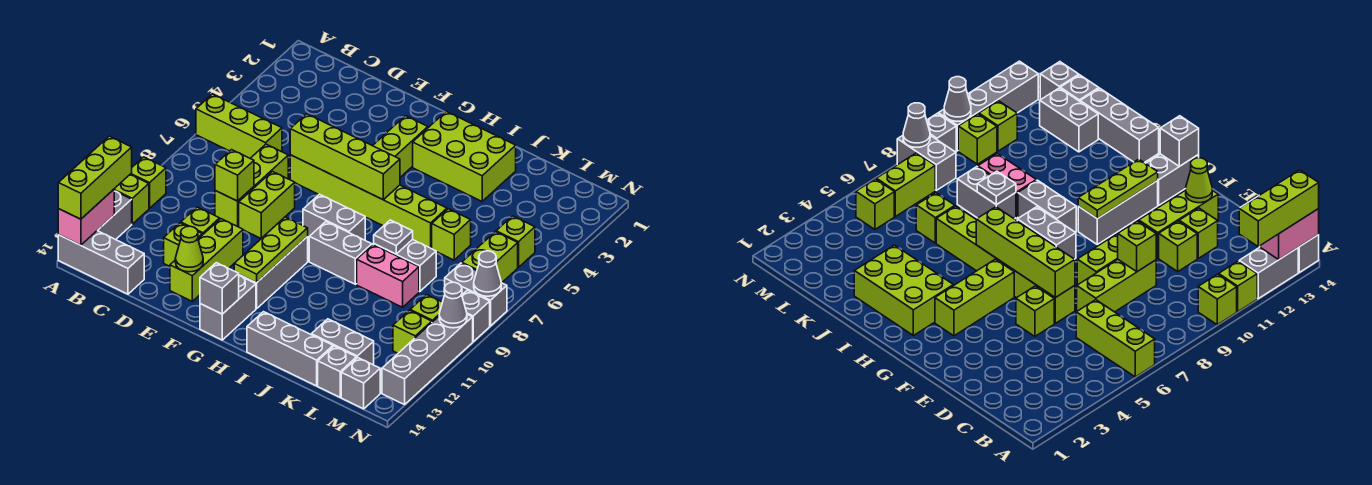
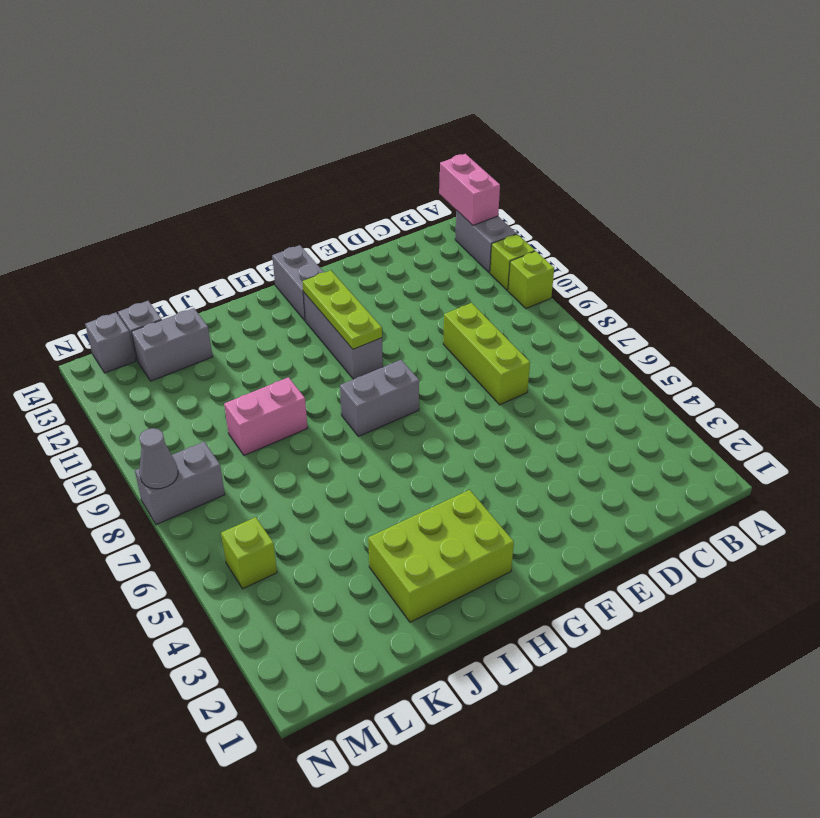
none -> lime 1x3 brick [196,94,282,158]
none -> grey 1x3 brick [58,231,144,294]
none -> lime 1x1 brick [181,207,220,235]
none -> lime 1x1 brick [164,223,202,266]

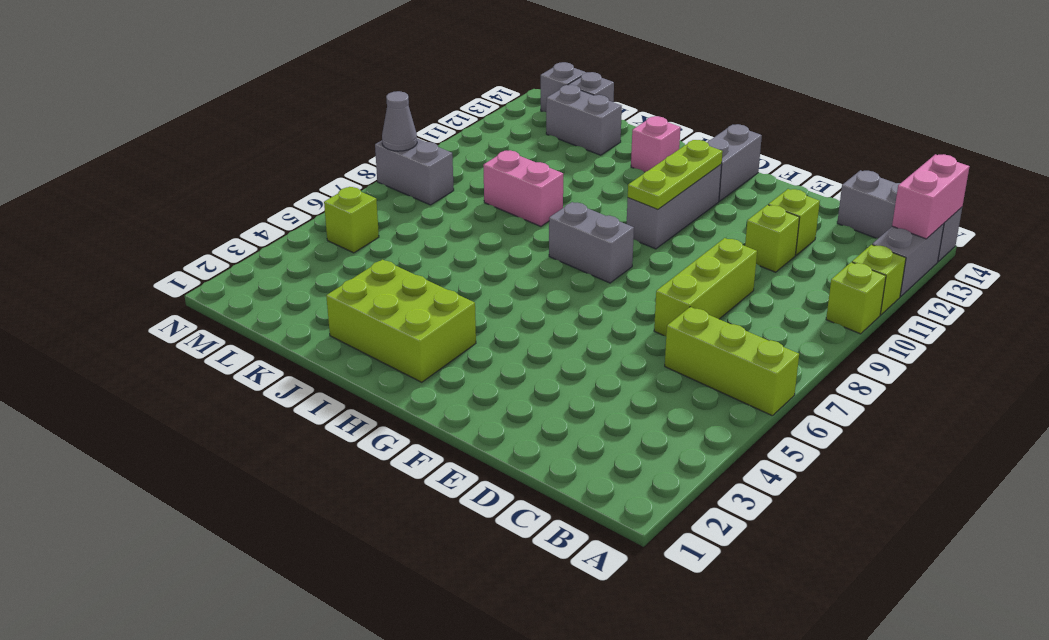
pink 1x1 brick [631,116,681,172] -> none
none -> lime 1x1 brick [1016,286,1054,336]
none -> lime 1x6 brick [290,155,447,248]
none -> lime 1x2 brick [239,171,295,238]
none -> lime 1x3 brick [170,219,243,301]

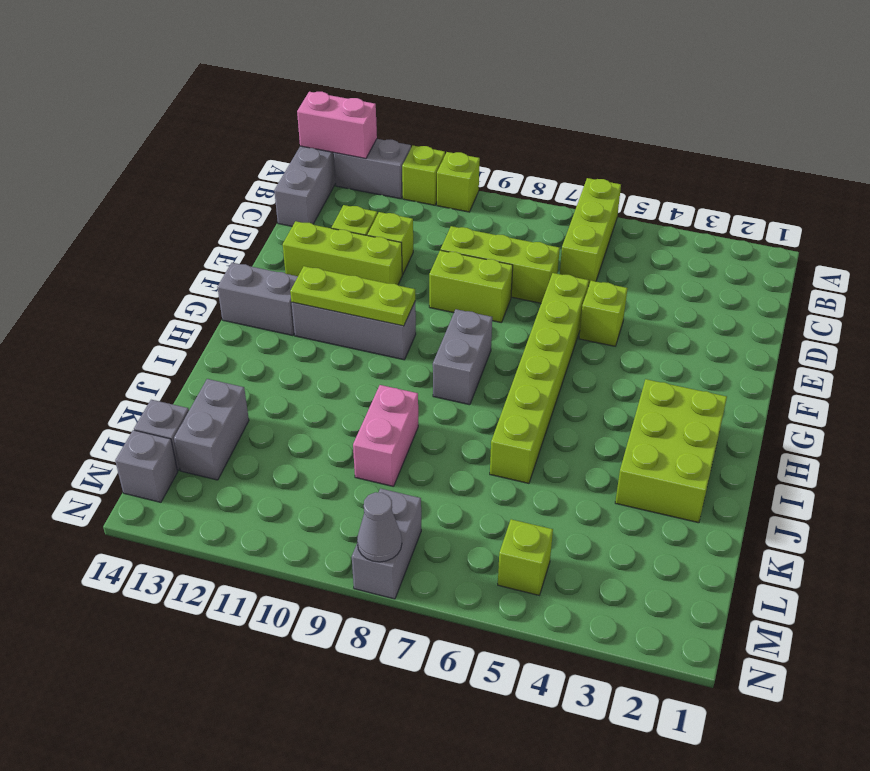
none -> lime 1x3 brick [373,116,428,177]
none -> grey 1x2 brick [309,222,372,284]
none -> grey 1x3 brick [247,312,333,386]
none -> grey 1x2 brick [374,239,436,292]

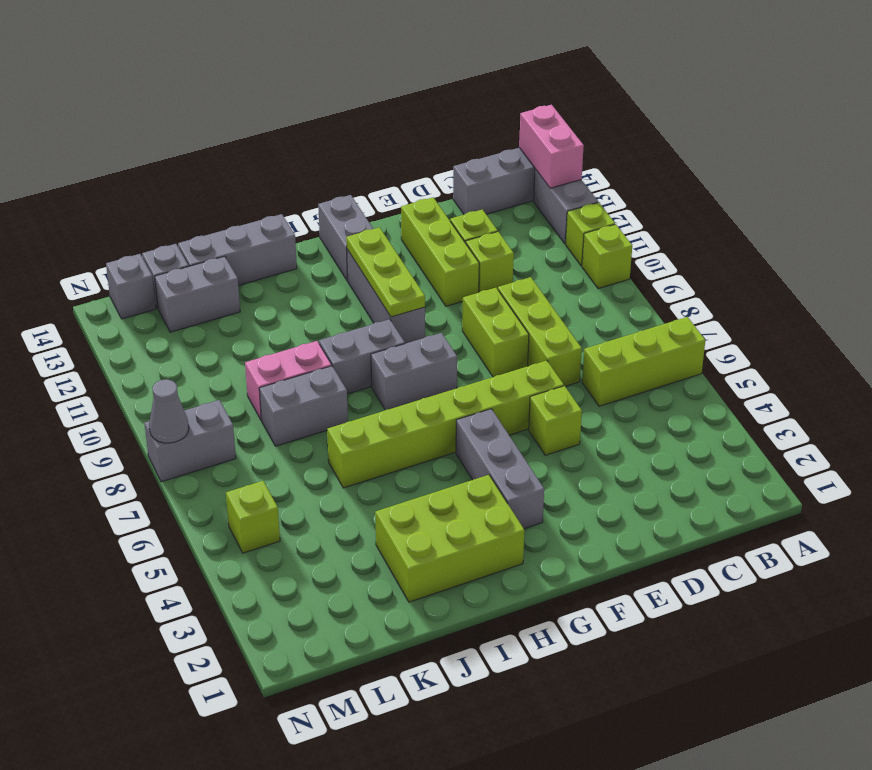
grey 1x3 brick [456,409,544,529] -> lime 1x3 brick [373,116,428,177]
none -> lime 1x1 brick [432,209,471,260]
none -> lime 1x2 brick [462,232,518,283]
none -> lime 1x1 brick [410,295,442,322]
none -> lime 1x1 brick [393,310,432,353]

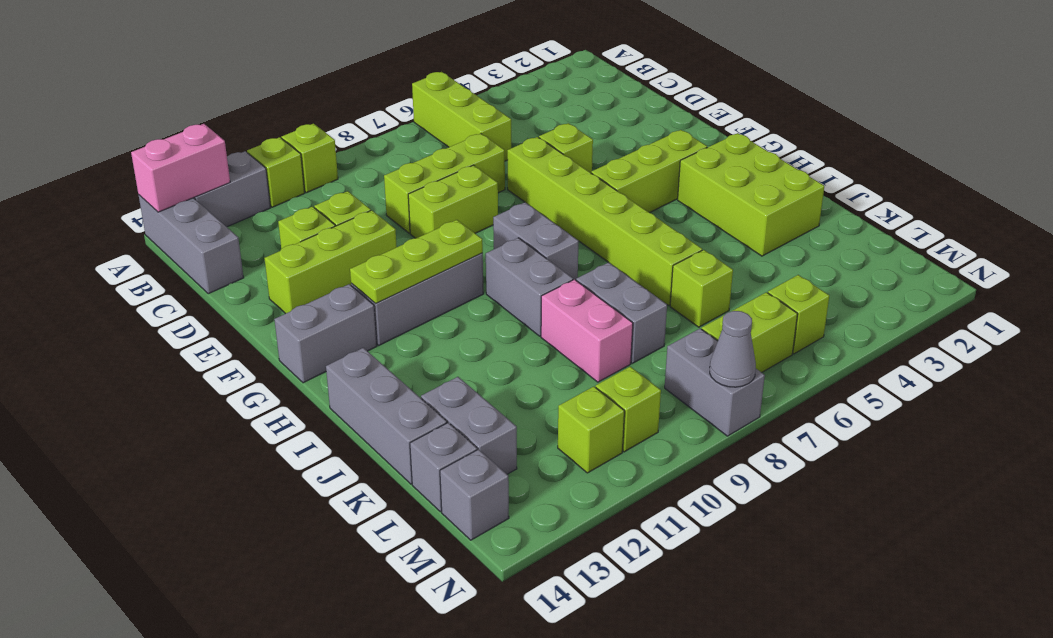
none -> grey 1x1 brick [462,290,490,342]
none -> grey 1x4 brick [382,314,473,405]
none -> lime 1x1 brick [215,150,254,201]
none -> lime 1x4 brick [290,114,400,200]

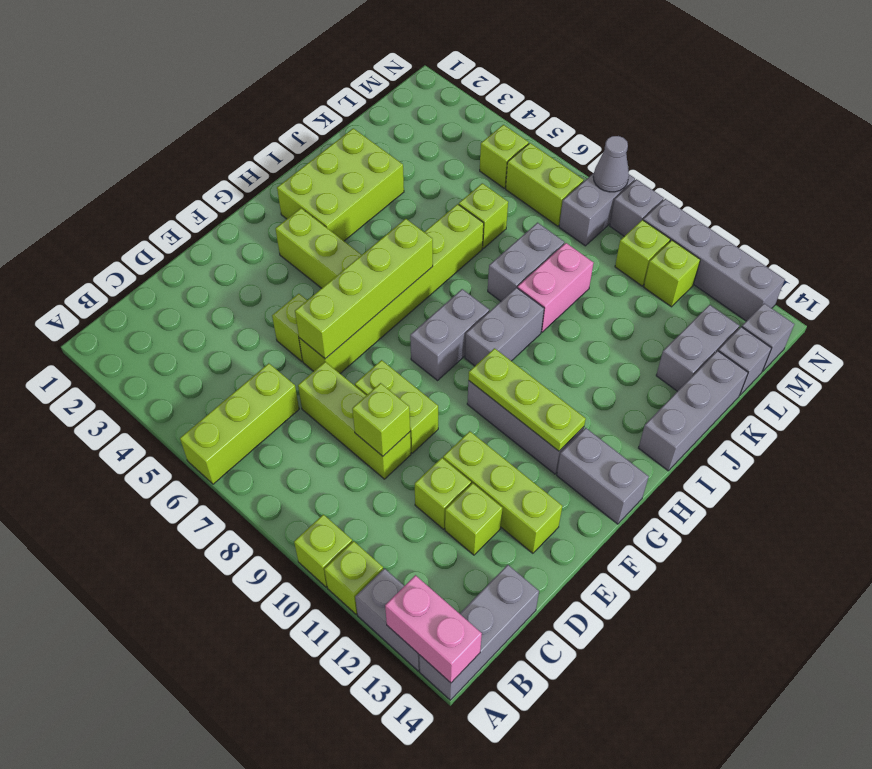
none -> lime 1x1 cone [175,226,203,272]
none -> grey 1x1 brick [200,263,239,314]
none -> grey 1x1 plate [374,220,413,254]
none -> grey 1x1 cone [439,282,467,328]

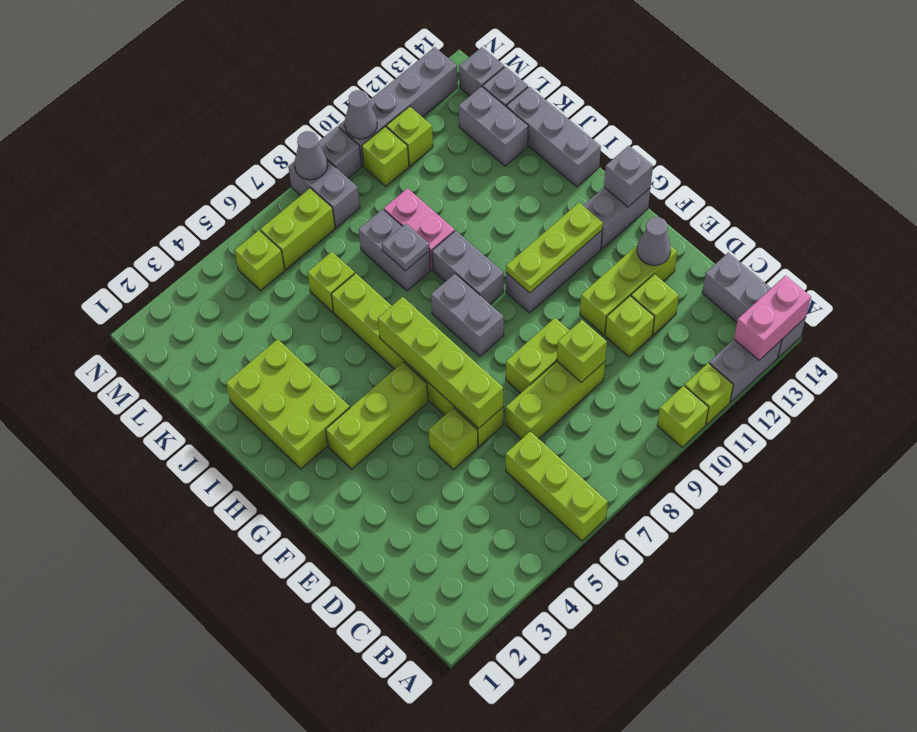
grey 1x1 cone [637,217,671,265] -> lime 1x1 cone [175,226,203,272]
none -> lime 1x3 brick [58,136,132,219]

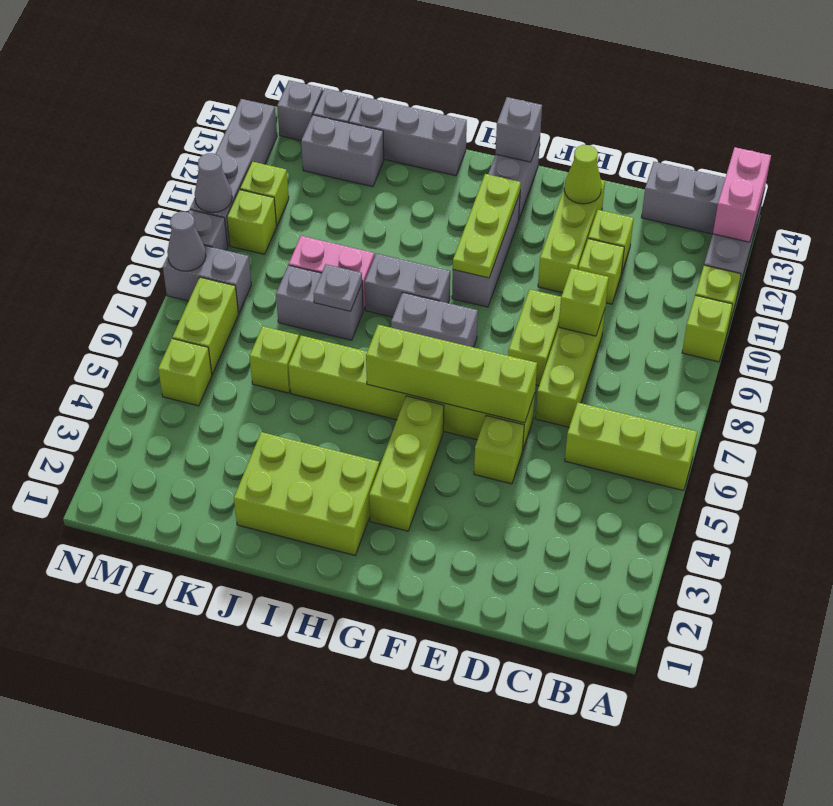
none -> lime 1x3 brick [58,136,132,219]

